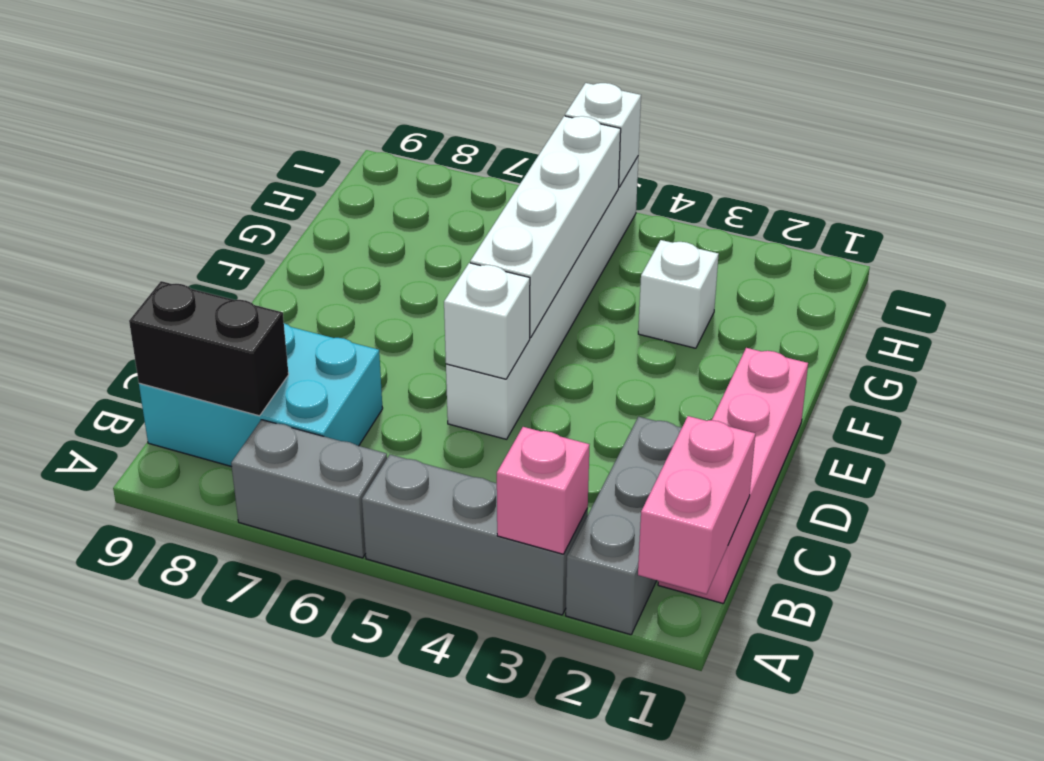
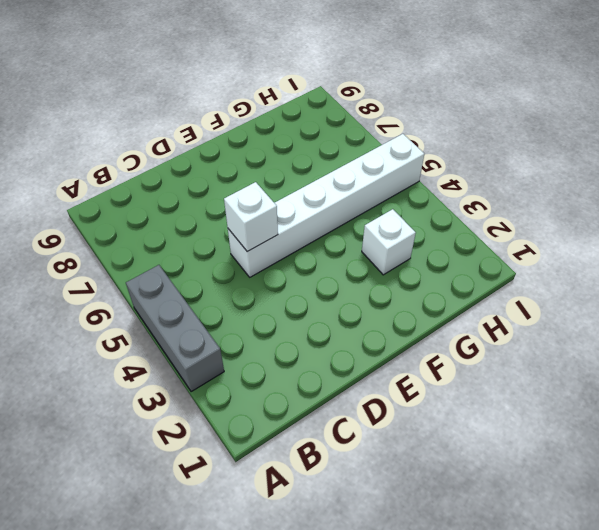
none -> grey 1x3 brick [566,417,682,635]
none -> grey 1x2 brick [231,420,387,558]
none -> pink 1x4 brick [658,348,808,603]

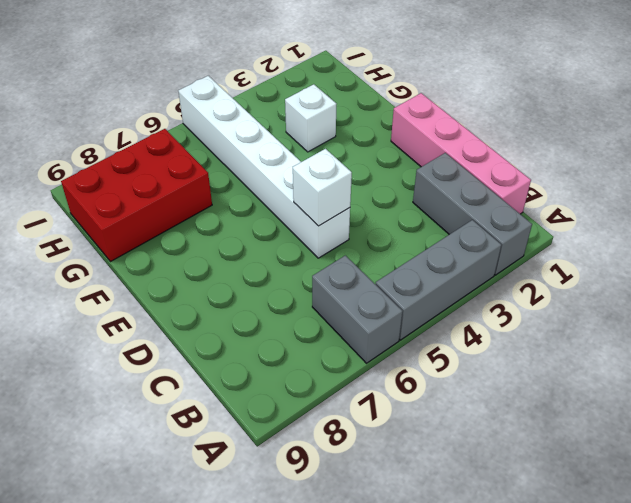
grey 1x2 brick [312,255,403,363] -> grey 1x2 brick turned to [231,420,387,558]
red 2x3 brick [61,129,212,262] -> none
none -> cyan 2x3 brick [139,323,383,467]
none -> pink 1x2 brick [638,416,755,594]
none -> pink 1x1 brick [497,427,590,554]

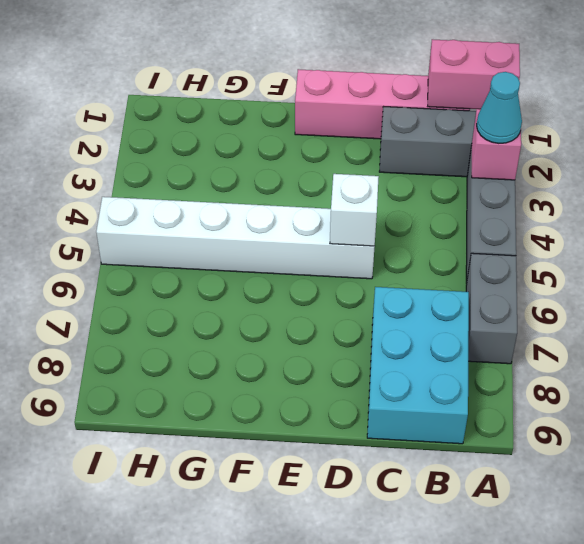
cyan 1x1 cone [477,72,522,143] -> none
none -> white 1x1 brick [638,240,719,348]
none -> black 1x2 brick [129,281,289,416]
none -> white 1x4 brick [470,116,621,338]

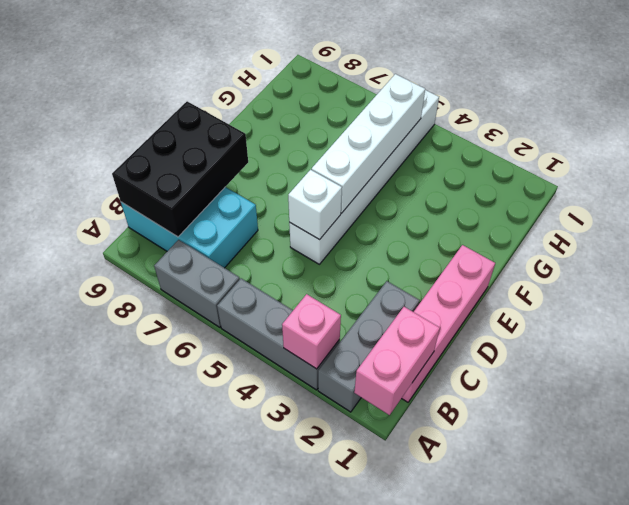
black 2x3 brick [112,101,248,237] -> black 1x2 brick [129,281,289,416]
none -> white 1x1 brick [638,240,719,348]
none -> white 1x1 brick [565,83,641,187]

